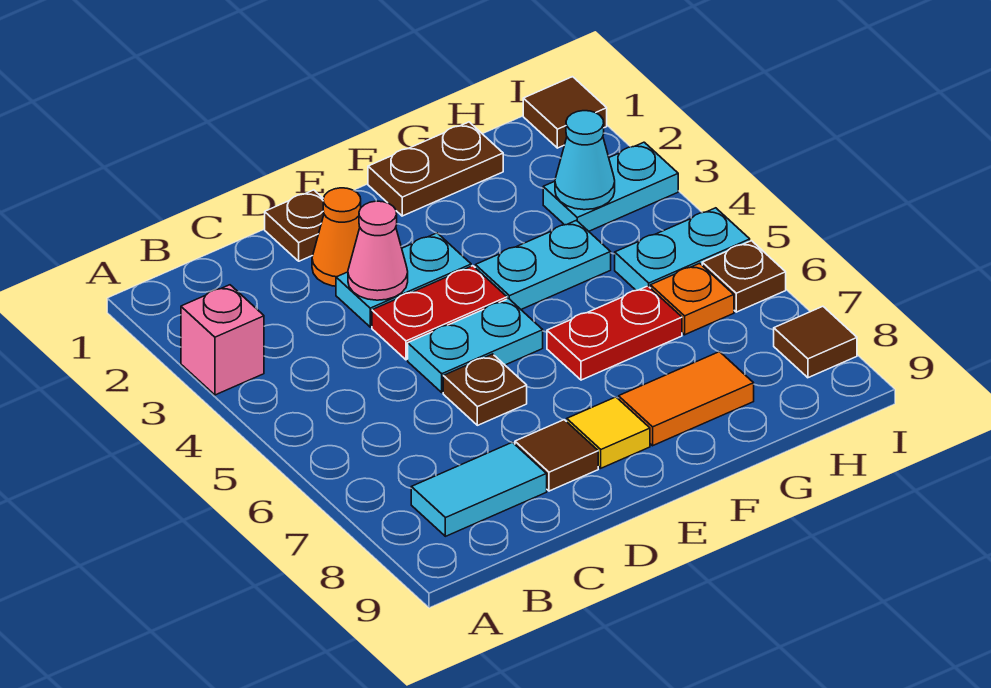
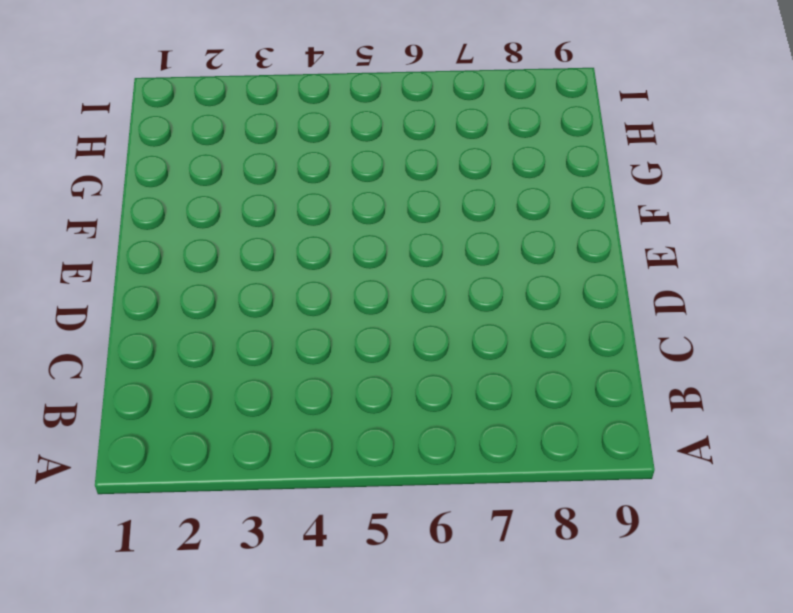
none -> pink 1x1 brick [181,285,264,395]
none -> cyan 1x2 tile [411,442,547,536]
none -> brown 1x1 plate [265,190,324,261]

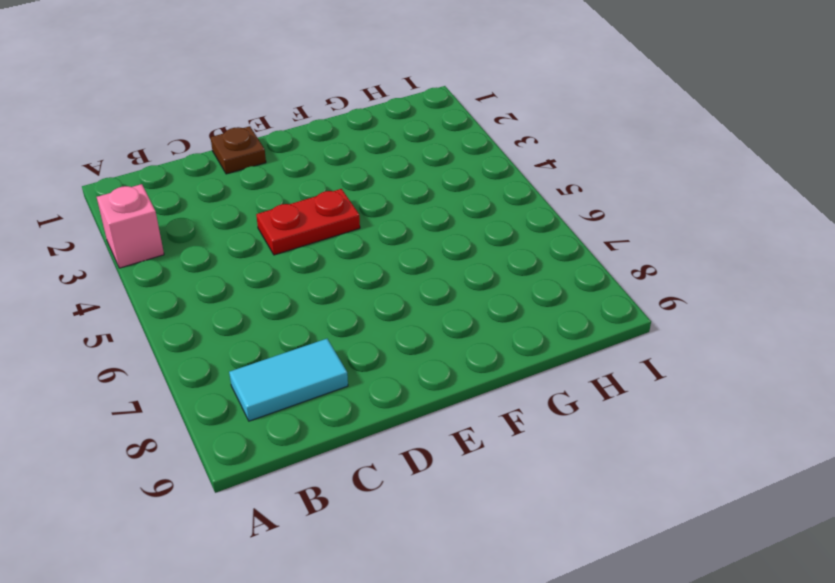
none -> orange 1x1 cone [312,188,361,286]
none -> cyan 1x2 plate [336,233,471,327]
none -> cyan 1x2 plate [408,299,543,392]

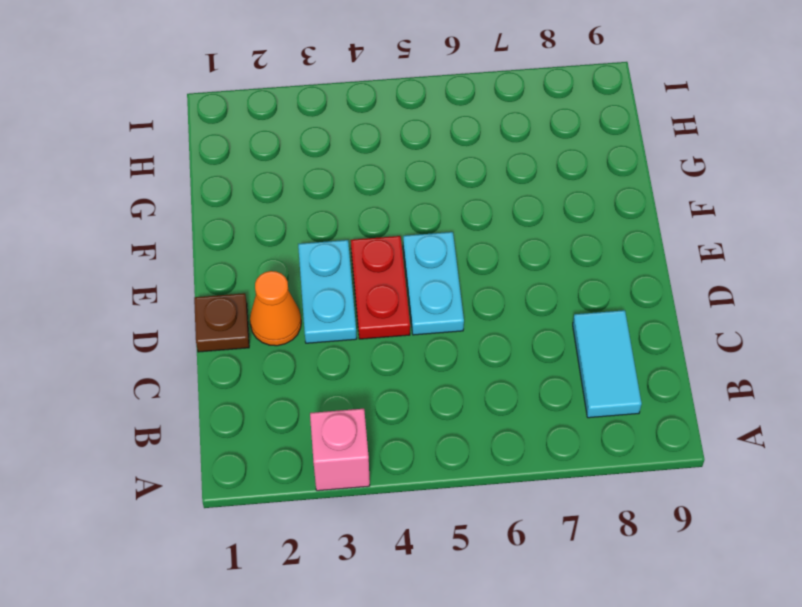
none -> brown 1x1 plate [443,354,527,425]
none -> brown 1x1 tile [515,420,598,491]
none -> yellow 1x1 tile [567,397,650,468]

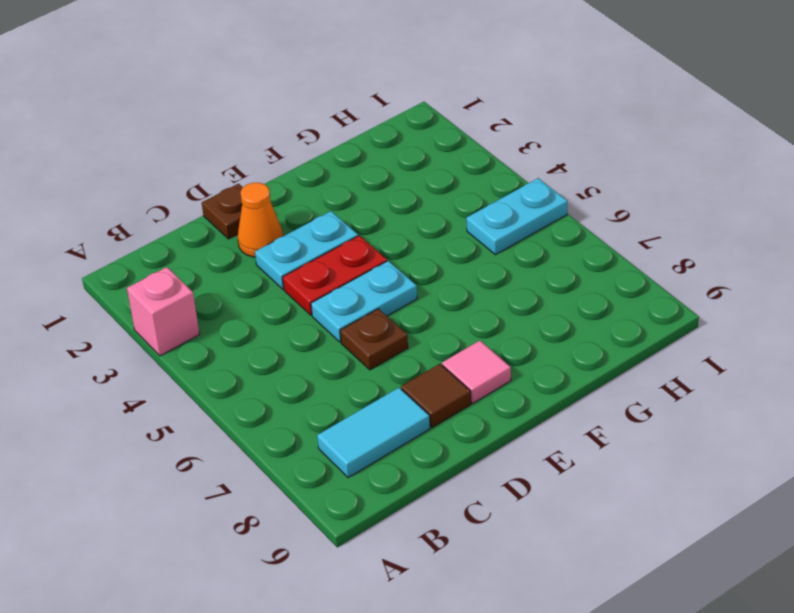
pink 1x1 tile [442,341,511,403] -> yellow 1x1 tile [567,397,650,468]
none -> brown 1x2 plate [368,122,503,216]
none -> cyan 1x2 plate [475,220,611,309]
none -> red 1x2 plate [547,286,682,380]

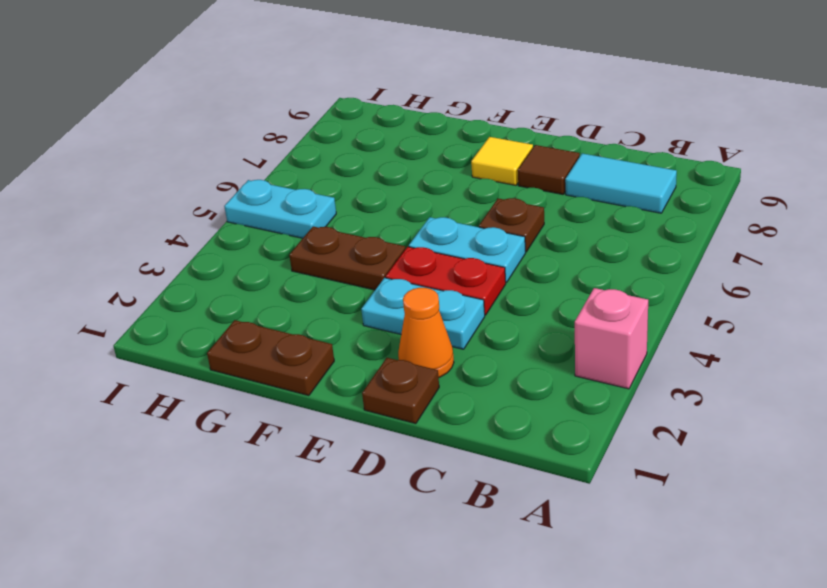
brown 1x2 plate [289,227,405,290] -> cyan 1x2 plate [475,220,611,309]
none -> red 1x2 plate [547,286,682,380]
none -> orange 1x2 tile [619,352,754,446]
none -> cyan 1x2 plate [543,142,678,231]

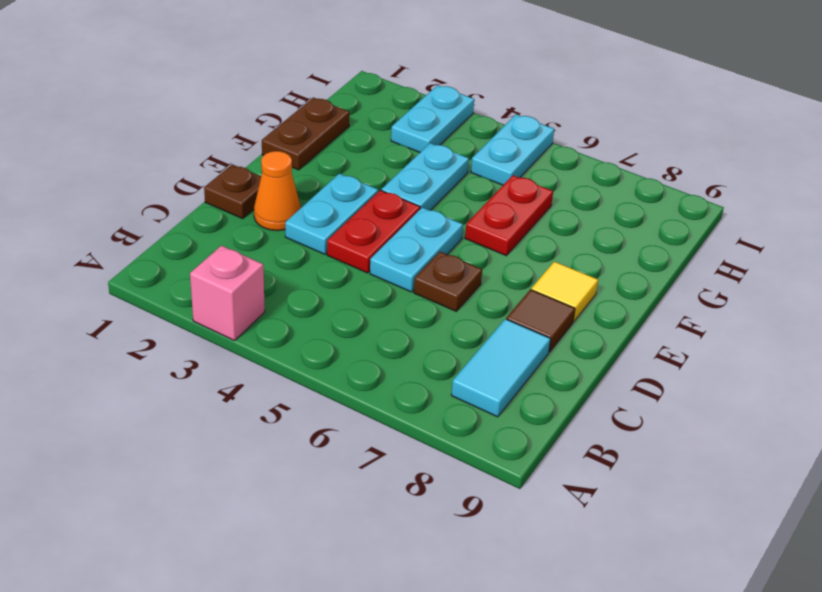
none -> orange 1x2 tile [619,352,754,446]
none -> orange 1x1 plate [651,263,734,335]
none -> brown 1x1 tile [523,77,607,148]

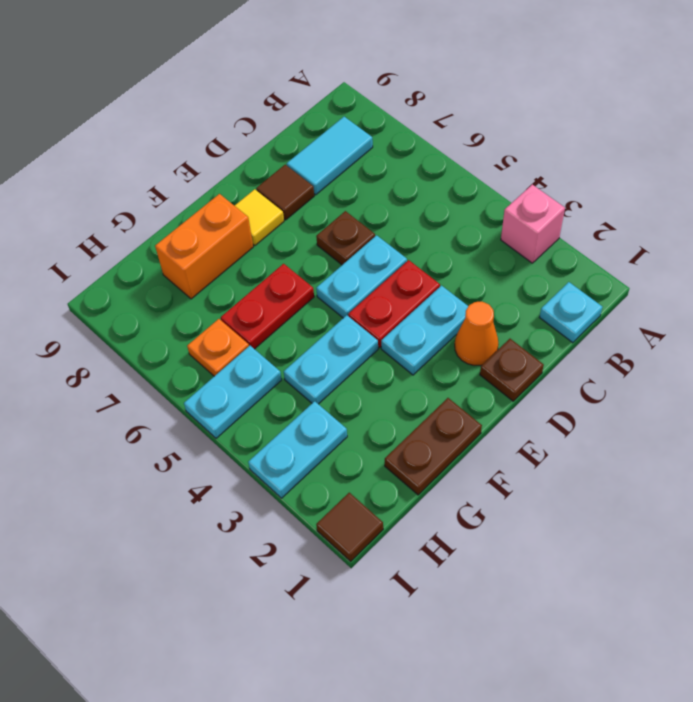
cyan 1x1 plate [540,282,602,343] -> none
orange 1x2 brick [155,194,253,299] -> orange 1x2 tile [619,352,754,446]
none -> brown 1x1 plate [702,241,786,312]
none -> brown 1x1 tile [774,306,857,378]
none -> pink 1x1 cone [348,201,408,300]

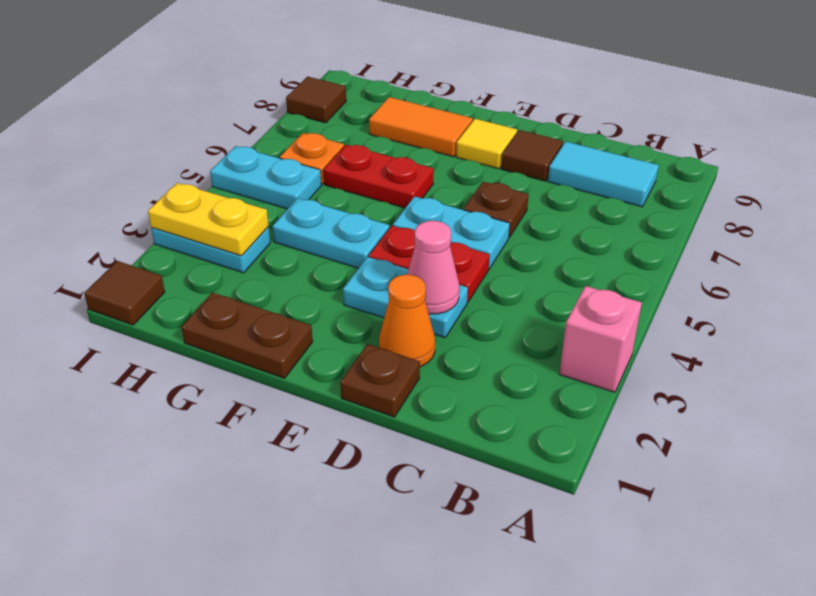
yellow 1x2 plate [148,183,269,256] -> cyan 1x1 cone [555,111,615,210]
none -> brown 1x1 plate [702,241,786,312]

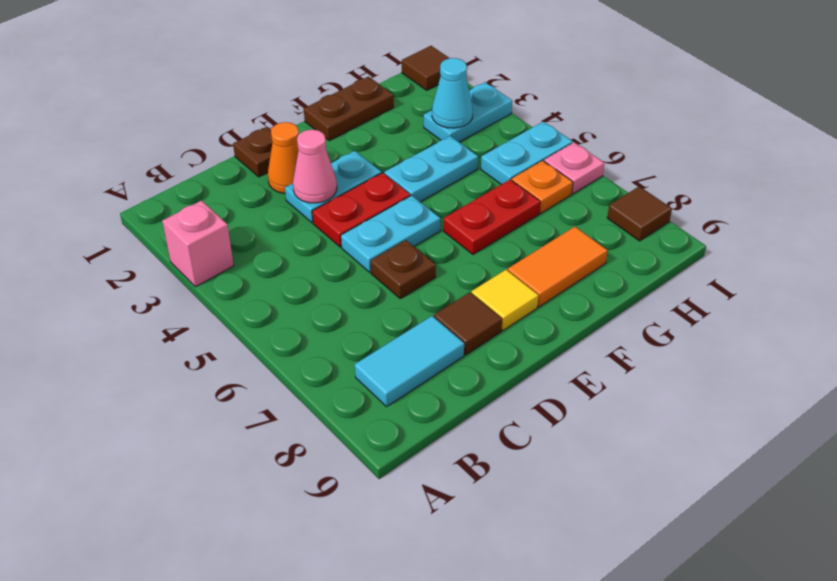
pink 1x1 plate [544,142,604,194] -> brown 1x1 plate [702,241,786,312]

